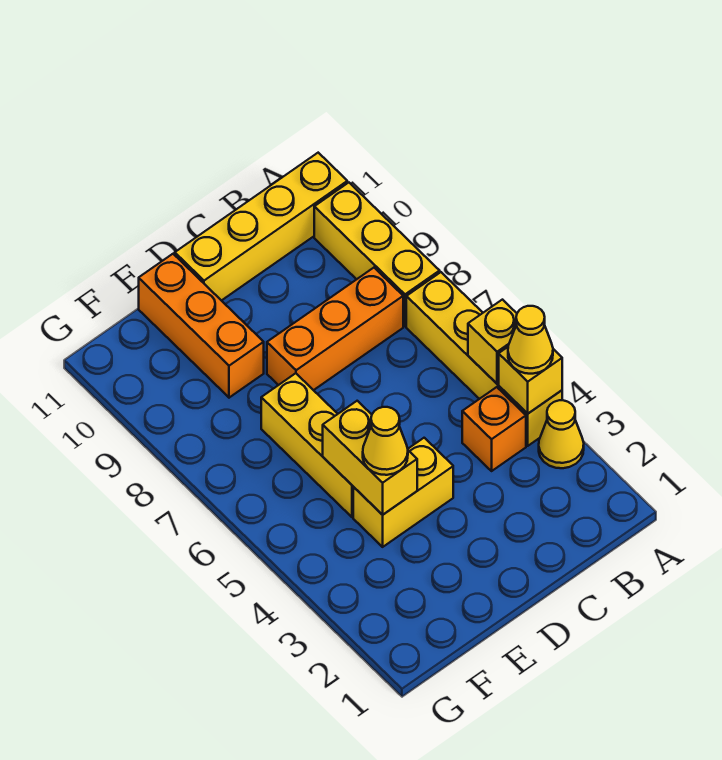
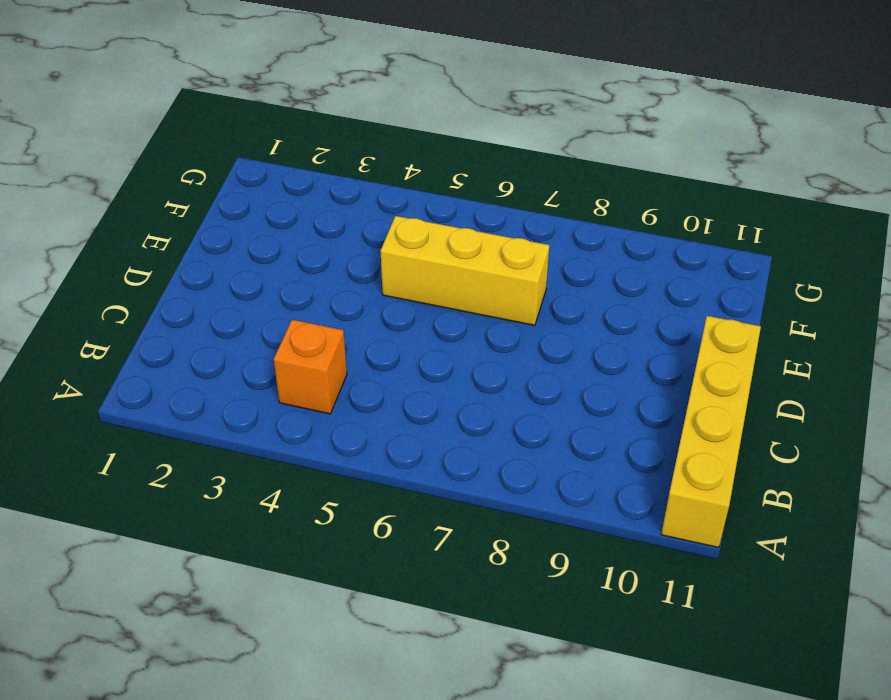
none -> yellow 1x1 cone [539,400,584,468]
none -> yellow 1x4 brick [406,272,562,446]
none -> yellow 1x3 brick [314,183,440,326]

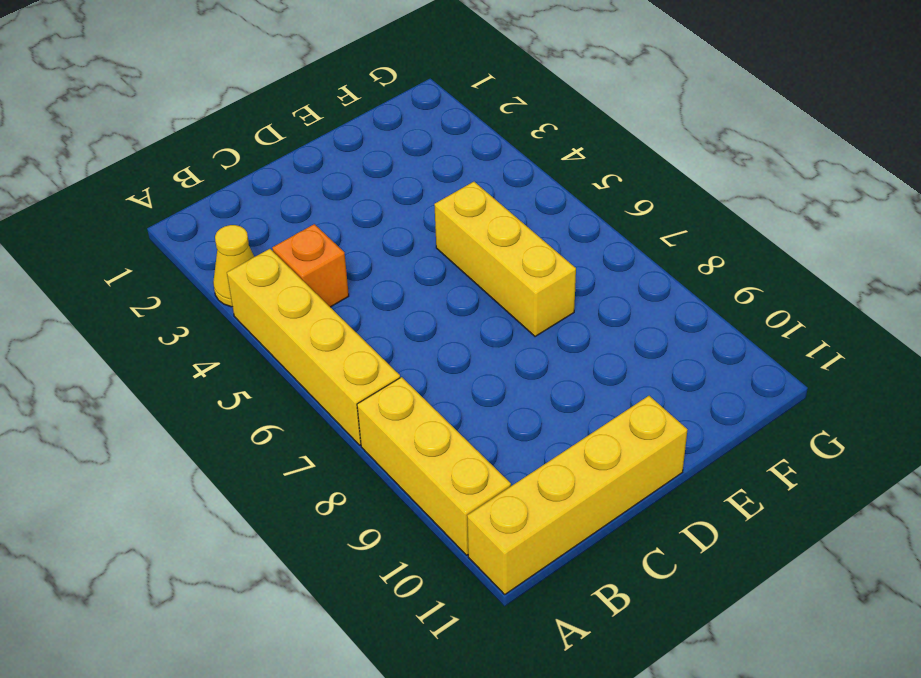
none -> orange 1x3 brick [267,268,403,390]
none -> yellow 1x2 brick [353,438,453,547]
none -> orange 1x3 brick [139,254,264,398]

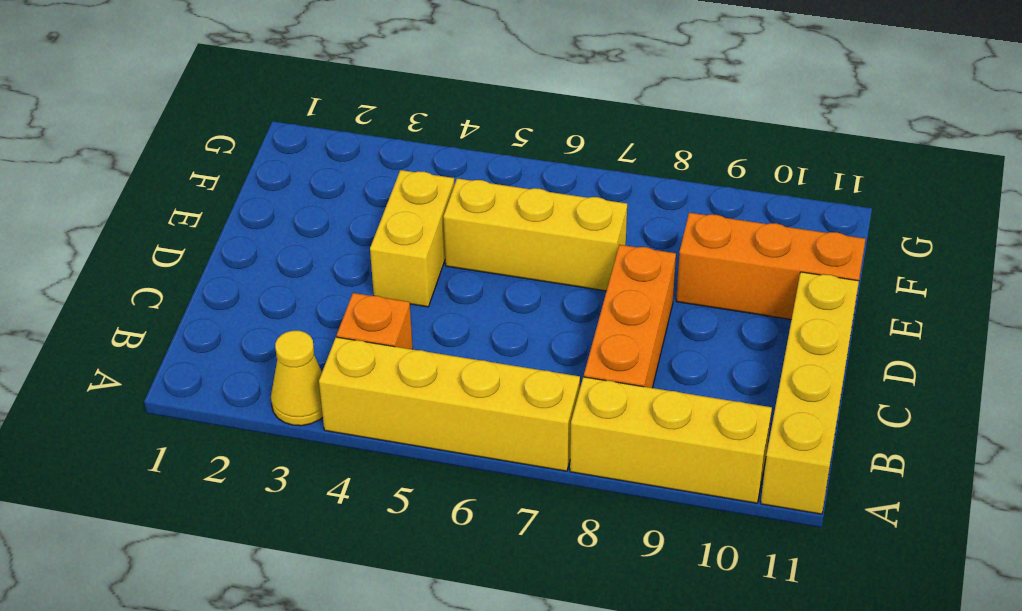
none -> yellow 1x1 brick [499,347,562,414]
none -> yellow 1x1 brick [468,300,517,384]
none -> yellow 1x2 brick [323,401,417,515]

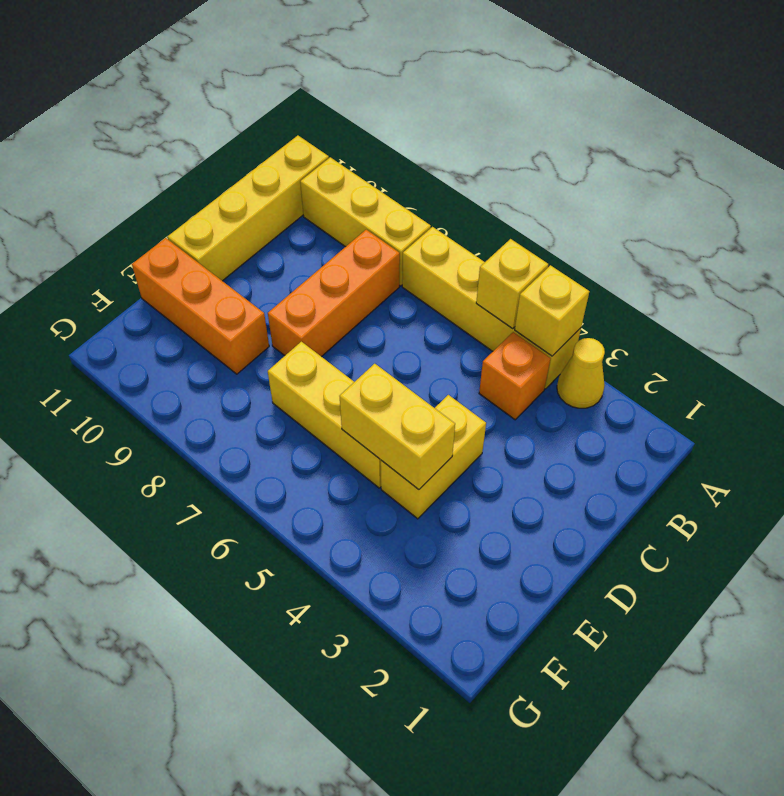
none -> yellow 1x1 cone [508,306,553,374]
none -> yellow 1x1 cone [363,407,408,475]

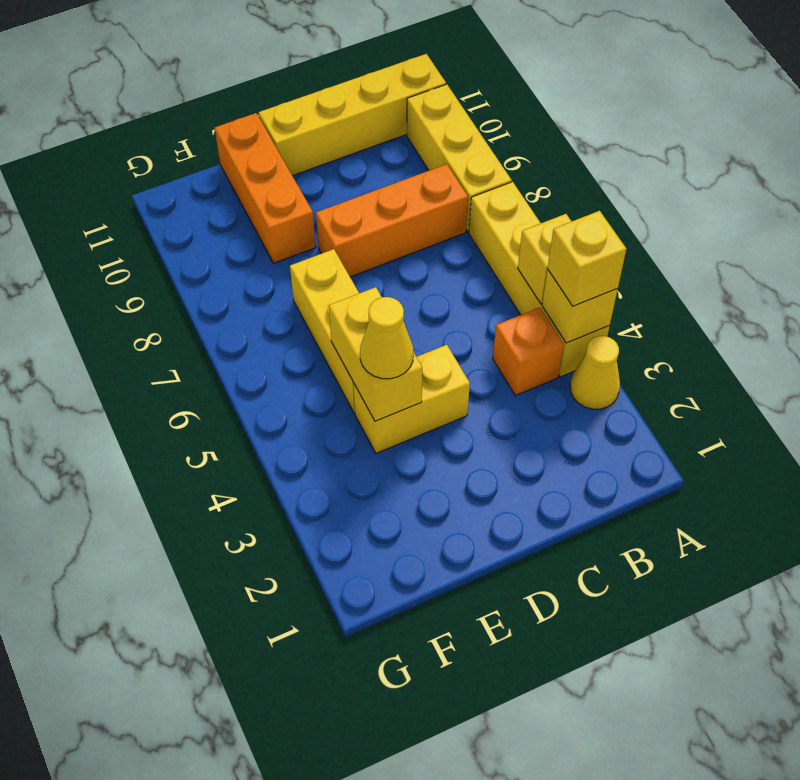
yellow 1x1 brick [548,211,626,306] -> yellow 1x1 cone [508,306,553,374]

